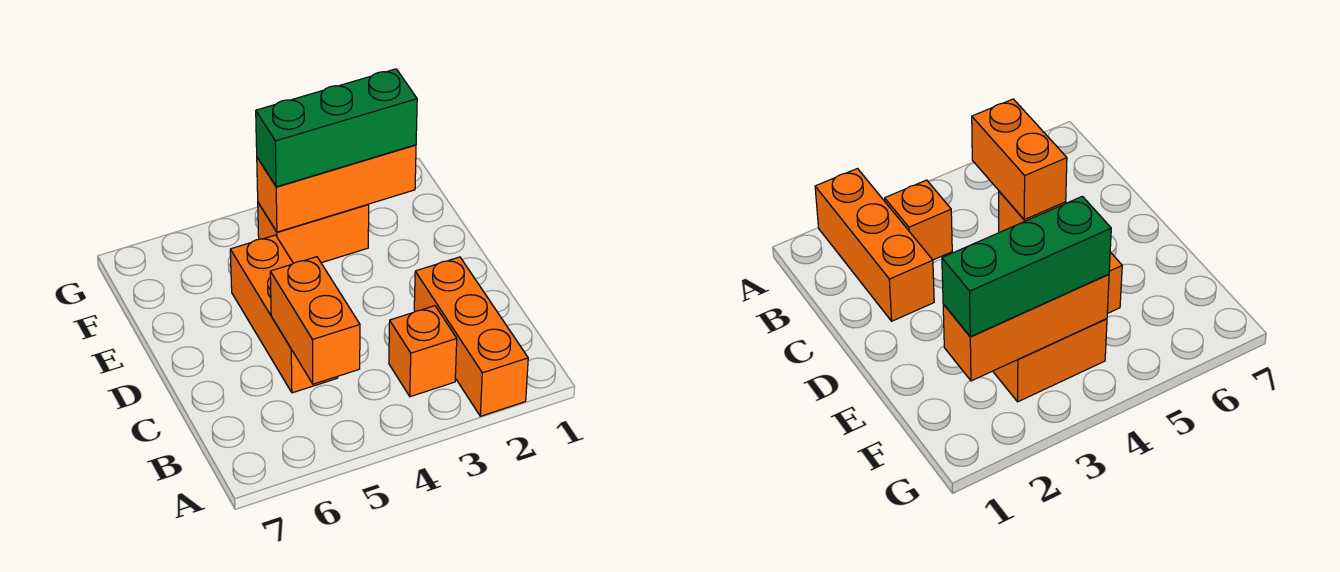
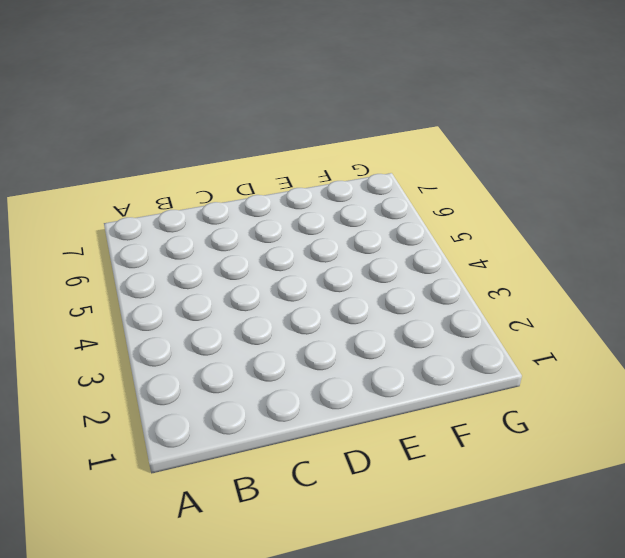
none -> orange 1x3 brick [414,257,528,416]
none -> orange 1x1 brick [389,306,457,397]

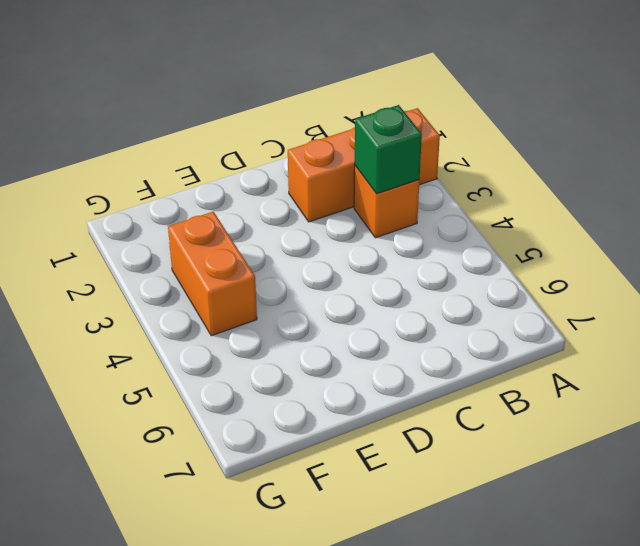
green 1x1 brick [355,105,422,194] -> none
none -> orange 1x3 brick [230,235,338,393]
none -> orange 1x2 brick [270,257,360,384]

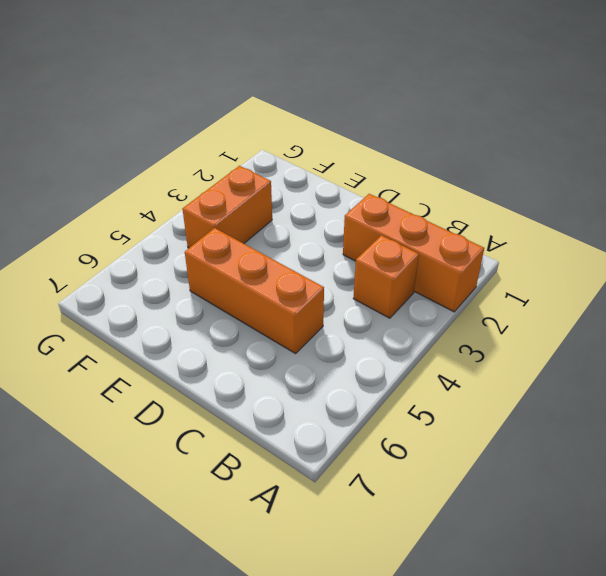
none -> orange 1x2 brick [270,257,360,384]
none -> orange 1x3 brick [257,145,416,232]

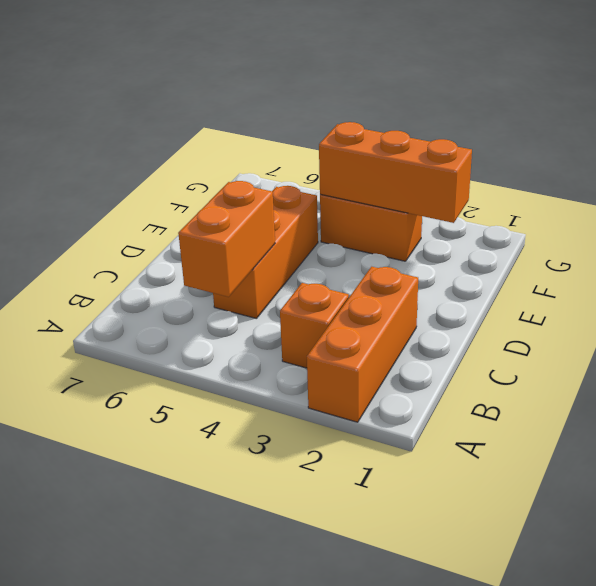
none -> green 1x3 brick [256,69,417,187]

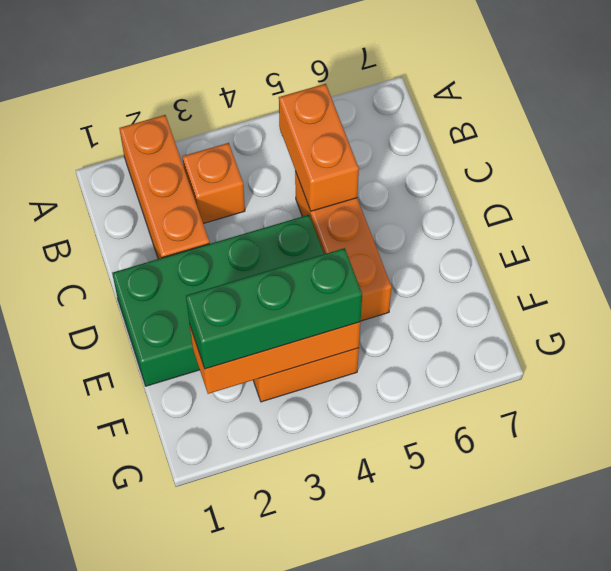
green 2x4 brick [112,215,324,386] -> none

